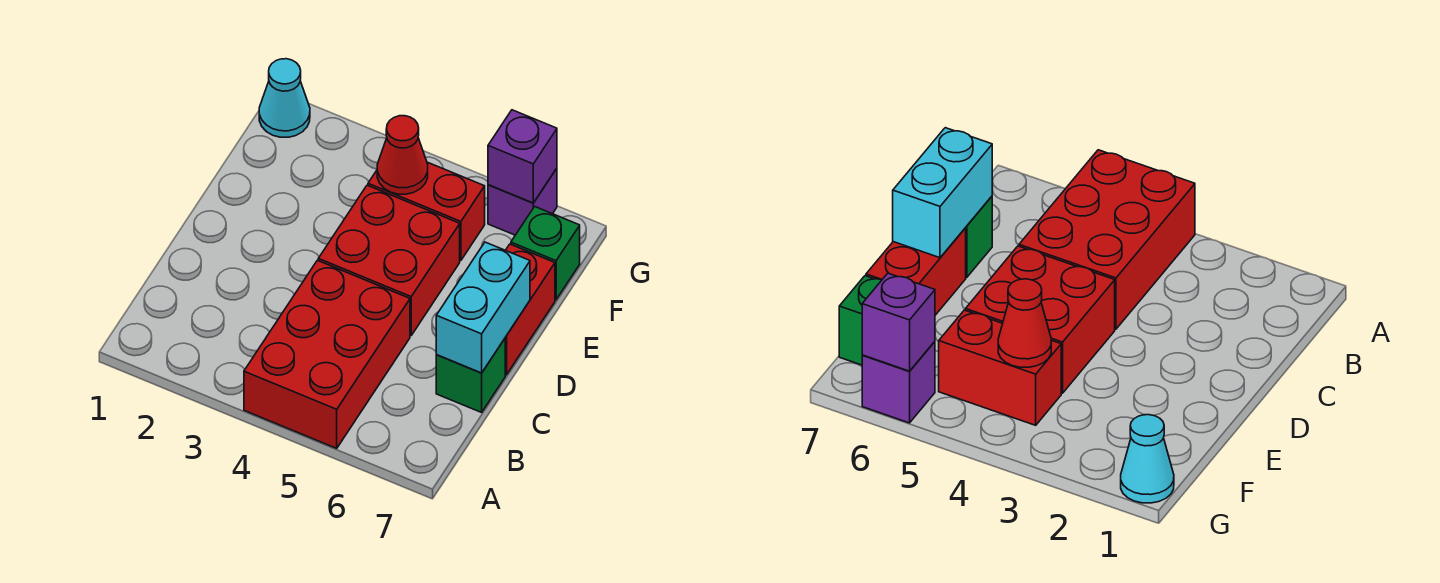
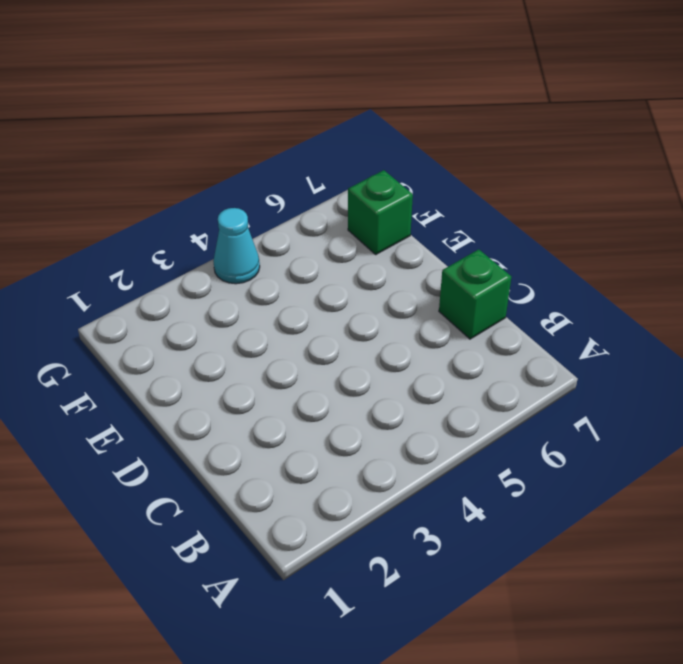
cyan 1x1 cone [213,208,260,284] -> cyan 1x1 cone moved to [259,59,310,137]
none -> red 2x3 brick [244,260,410,448]
none -> red 2x2 brick [318,185,460,336]

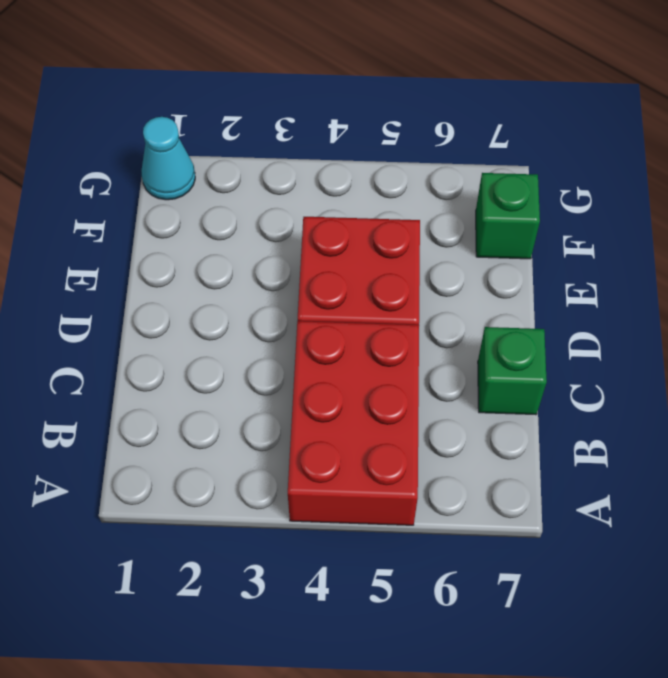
none -> red 1x2 brick [505,244,555,375]
none -> red 1x2 brick [368,162,485,261]

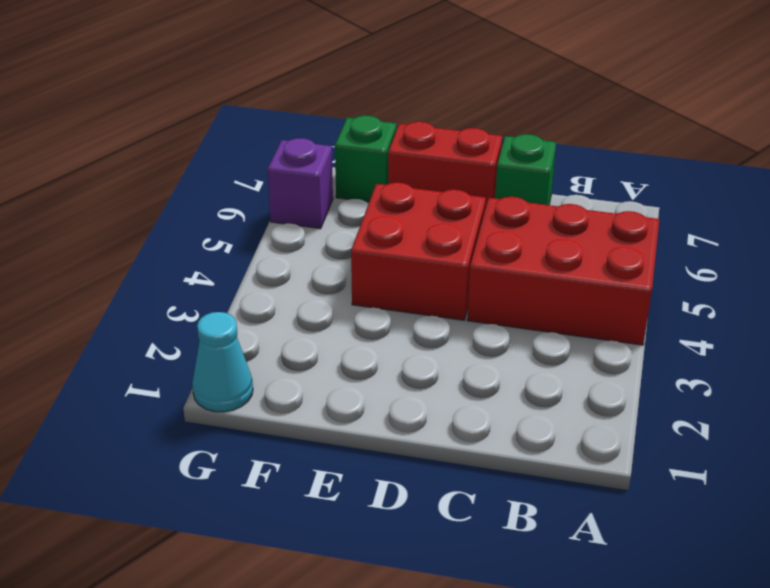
none -> red 1x2 brick [368,162,485,261]
none -> cyan 1x2 brick [436,242,530,373]

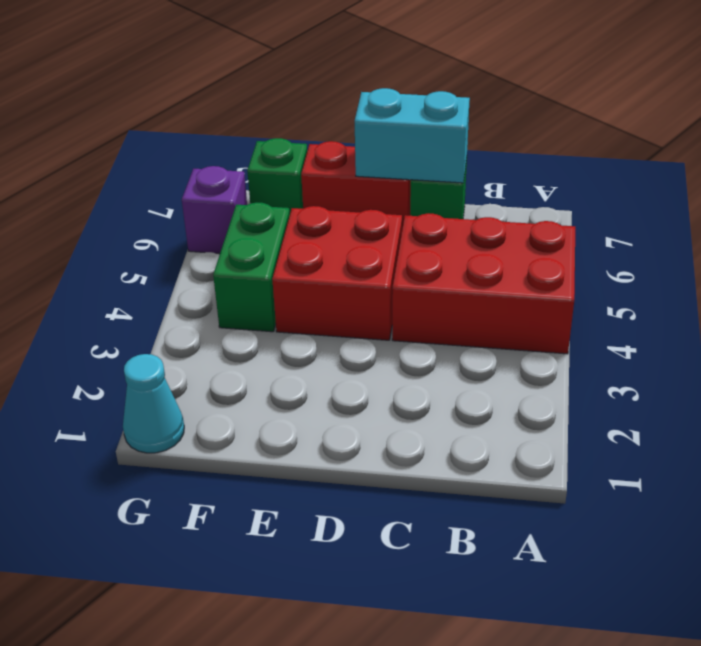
green 1x2 brick [213,203,290,332] -> red 1x2 brick [368,162,485,261]
none -> red 1x1 cone [377,116,428,194]
none -> purple 1x1 brick [488,110,557,203]

